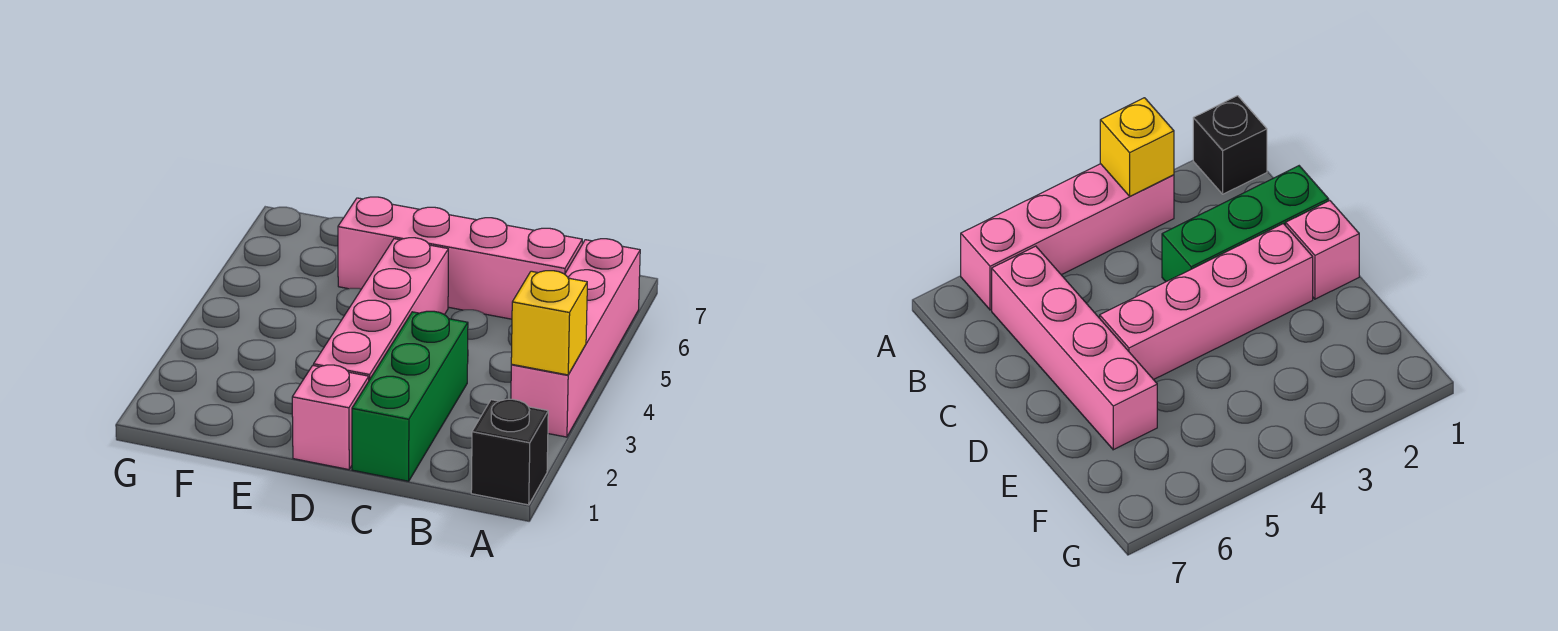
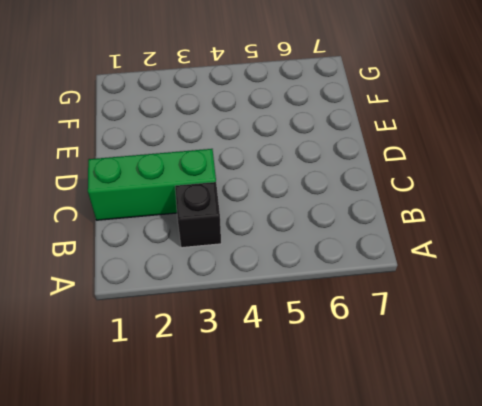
black 1x1 brick [175,182,221,248] -> black 1x1 brick moved to [471,399,548,505]
none -> pink 1x4 brick [511,239,640,437]
none -> pink 1x4 brick [338,197,582,319]

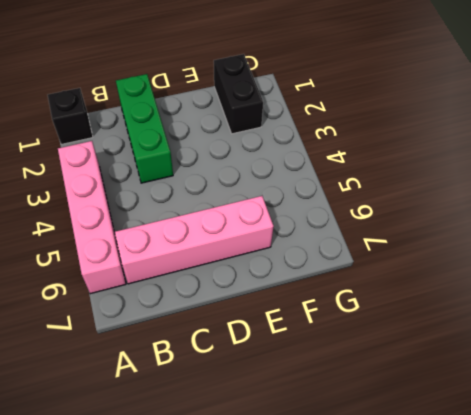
black 1x2 brick [214,54,263,134] -> none
none -> pink 1x1 brick [292,365,369,470]
none -> pink 1x4 brick [314,238,448,380]

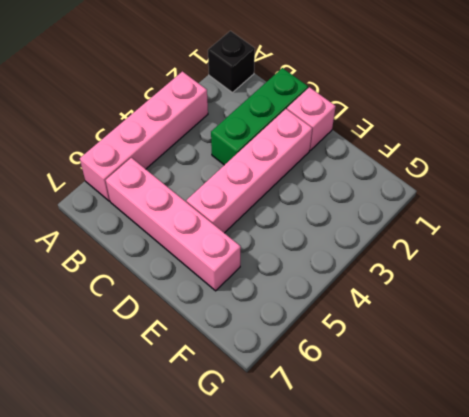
none -> yellow 1x1 brick [511,271,587,375]

